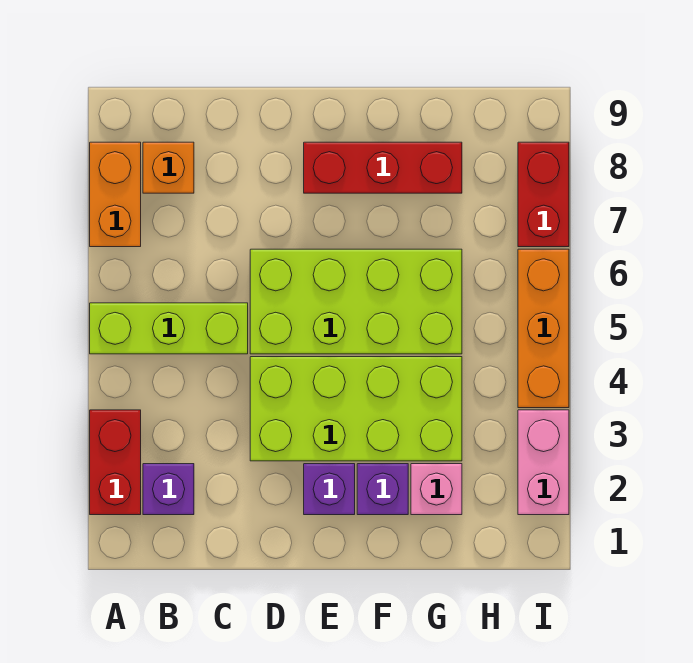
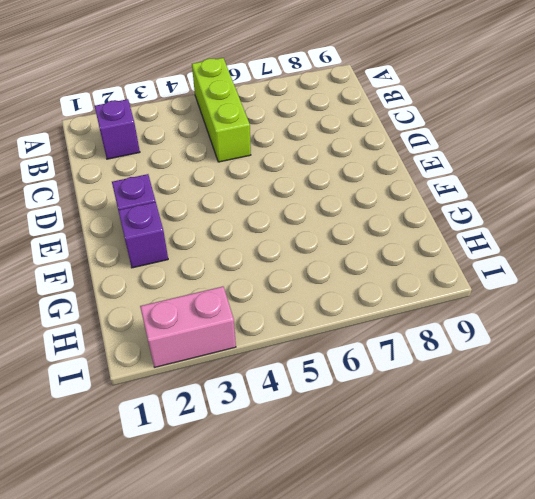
none -> red 1x2 brick [90,410,141,515]
none -> orange 1x2 brick [90,142,141,247]
none -> orange 1x1 brick [143,142,194,193]

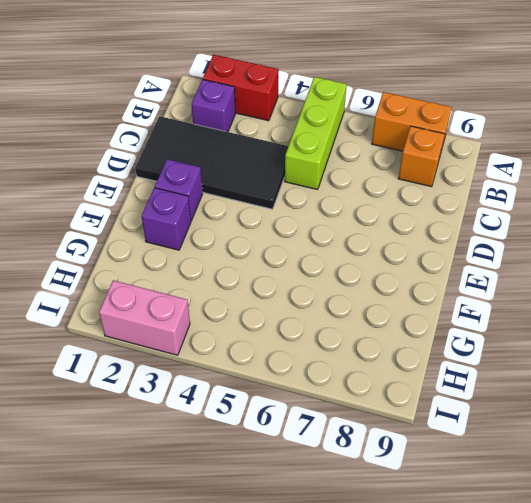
black 2x4 tile [135,116,288,209] -> lime 2x4 brick [250,357,462,461]
none -> lime 2x4 brick [250,249,462,354]
none -> red 1x3 brick [304,142,462,193]
none -> pink 1x1 brick [411,464,462,515]

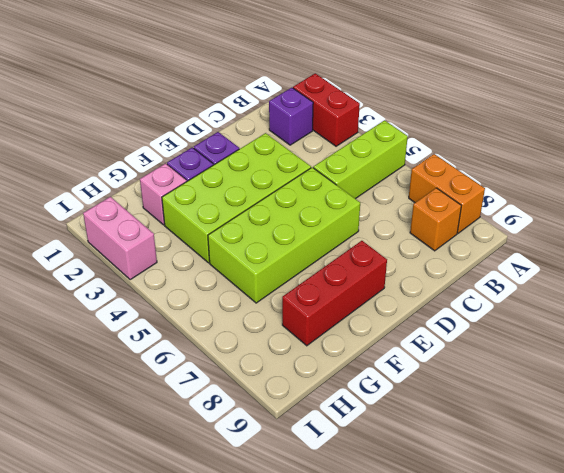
none -> orange 1x3 brick [518,249,569,408]
none -> red 1x2 brick [518,142,569,247]

